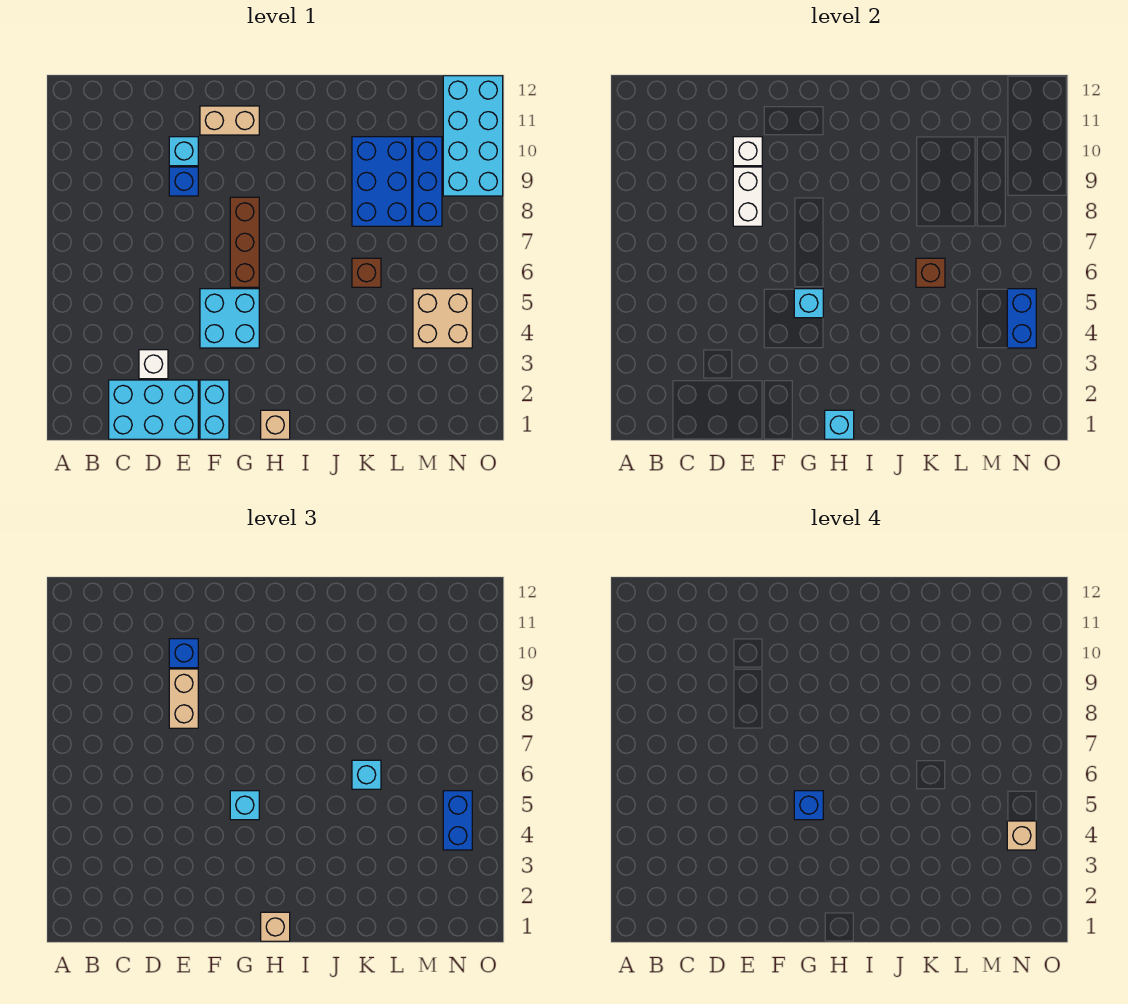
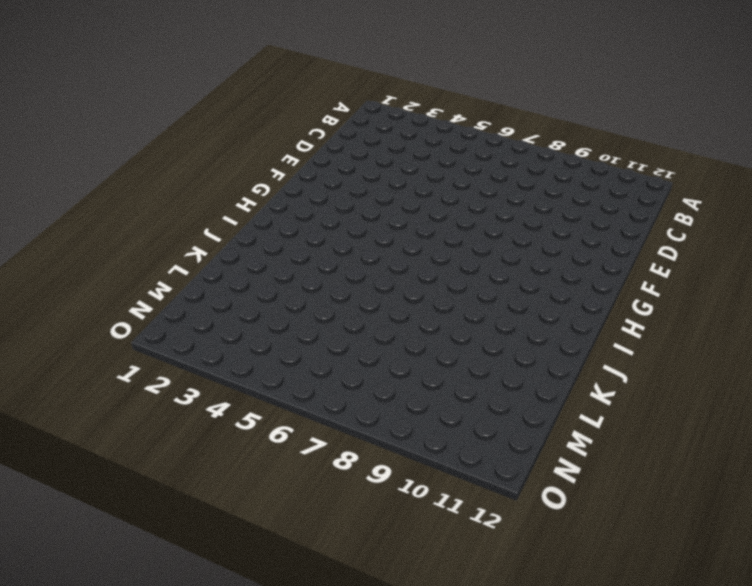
none -> cyan 2x3 brick [109,380,198,439]
none -> white 1x1 brick [139,350,168,379]
none -> blue 1x1 brick [169,167,198,196]

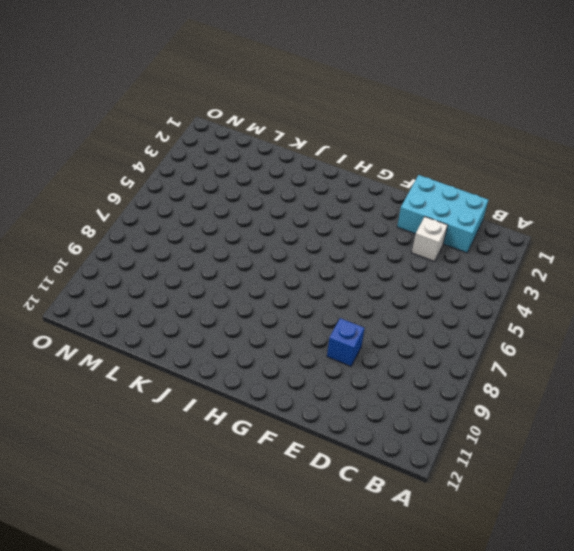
none -> cyan 1x1 brick [169,137,198,166]
none -> cyan 1x2 brick [200,380,229,439]
none -> cyan 2x2 brick [200,289,259,348]

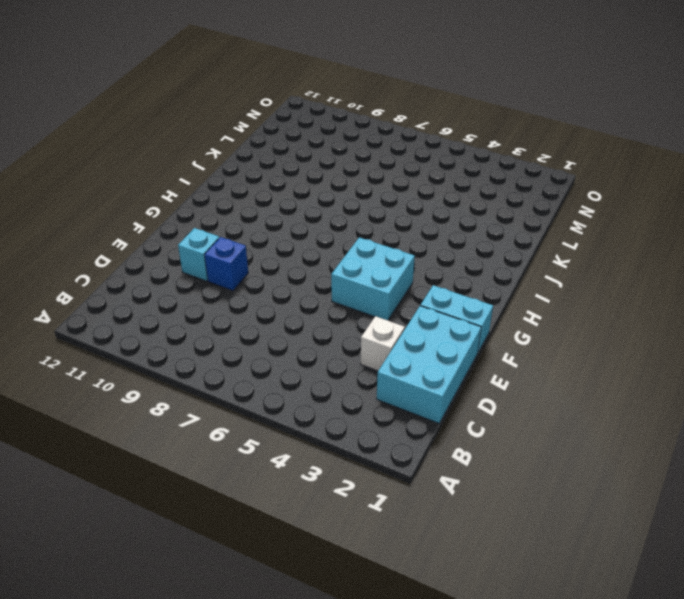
none -> tan 1x2 brick [200,106,259,135]
none -> brown 1x3 brick [230,197,259,287]
none -> tan 1x1 brick [261,410,290,439]

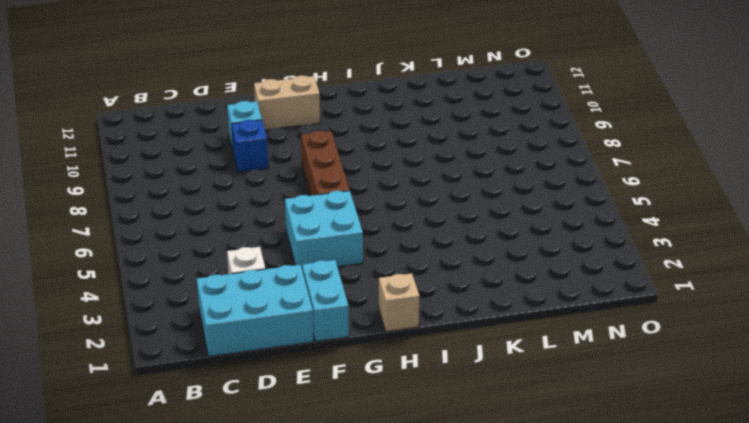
none -> brown 1x1 brick [352,258,381,287]
none -> blue 2x3 brick [352,137,412,226]
none -> tan 2x2 brick [413,289,472,348]

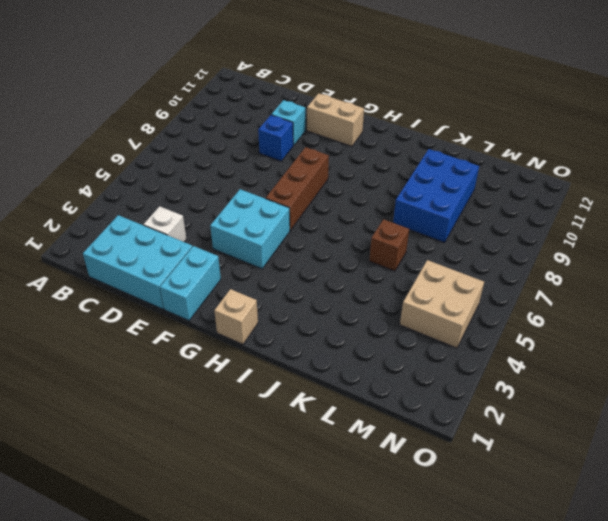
none -> blue 1x3 brick [413,137,442,226]
none -> cyan 2x4 brick [443,76,503,196]
none -> white 1x2 brick [733,167,762,226]

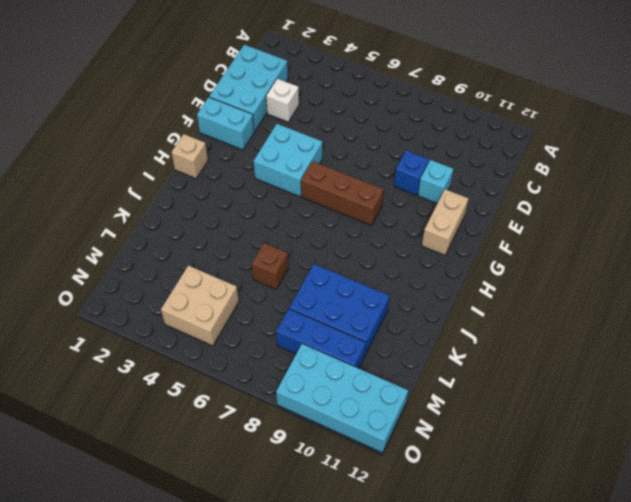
none -> white 1x2 brick [733,167,762,226]
none -> white 1x1 brick [733,137,762,166]
none -> cyan 1x1 brick [794,289,823,318]

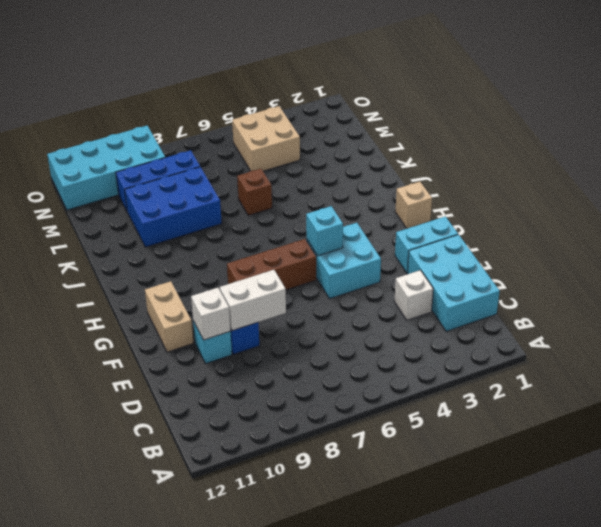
none -> cyan 1x1 brick [825,410,854,439]
none -> brown 1x1 brick [916,258,945,287]
none -> blue 1x2 brick [1007,289,1036,348]

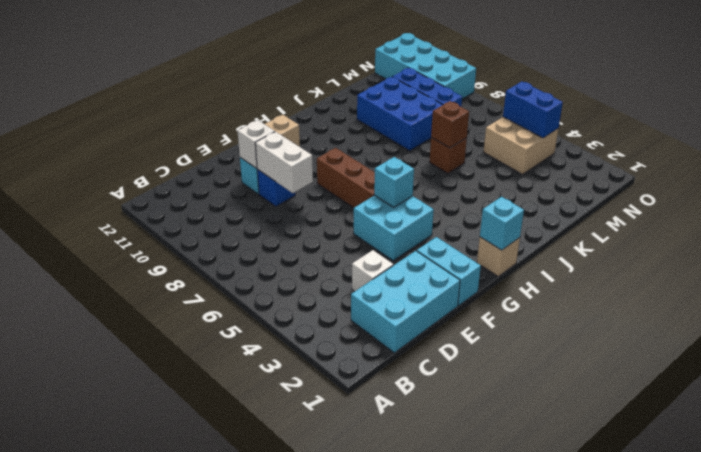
none -> tan 1x2 brick [169,669,198,728]
none -> blue 1x1 brick [169,639,198,668]
none -> cyan 1x1 brick [230,791,259,820]

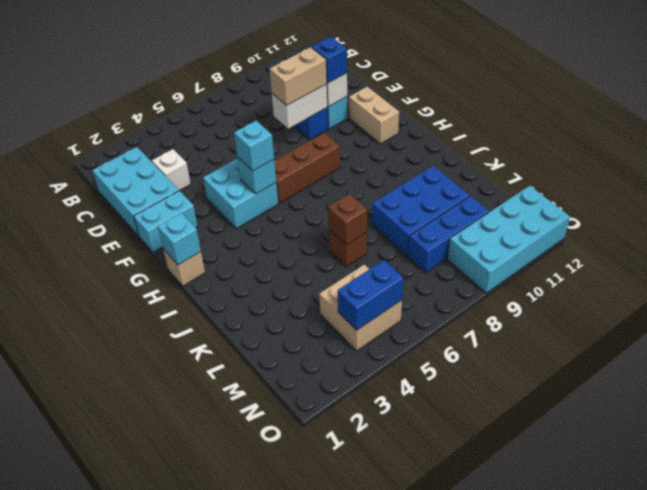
none -> tan 1x1 brick [261,912,290,941]
none -> cyan 1x1 brick [352,760,381,789]
none -> blue 1x2 brick [443,791,472,850]

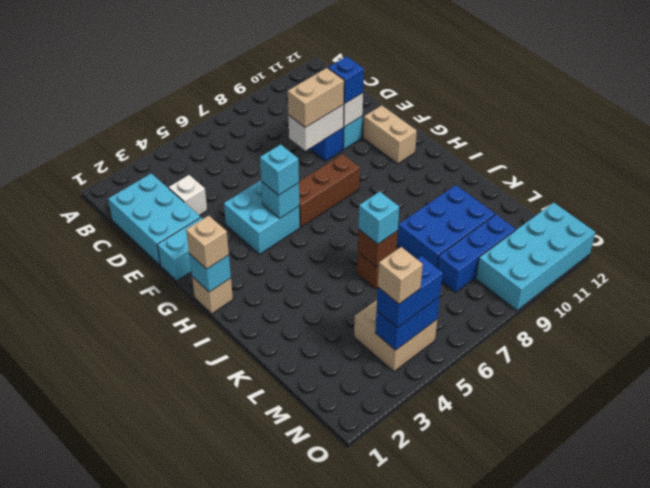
none -> blue 1x1 brick [794,791,823,820]

